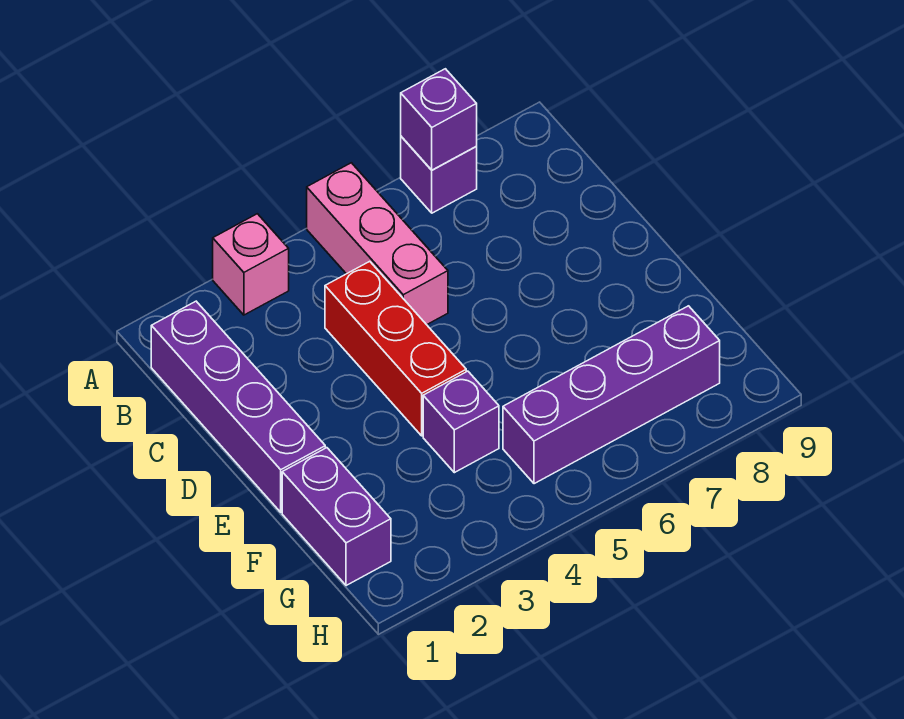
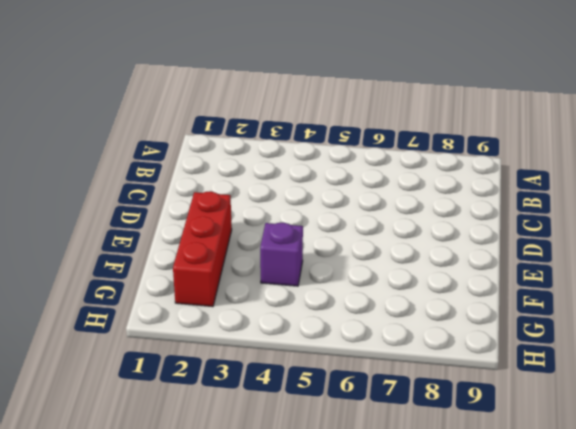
red 1x3 brick [173,191,232,307] -> red 1x3 brick moved to [325,261,466,436]
none -> pink 1x1 brick [213,214,289,315]
none -> pink 1x3 brick [307,163,448,325]

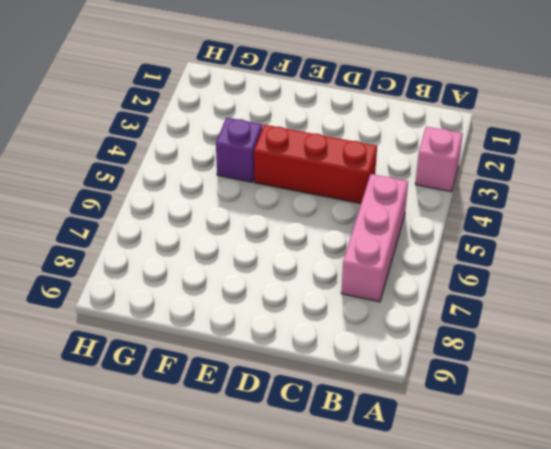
pink 1x3 brick [341,174,408,302] -> pink 1x3 brick turned to [307,163,448,325]
none -> purple 1x1 brick [401,136,477,213]
none -> purple 1x4 brick [151,301,325,512]

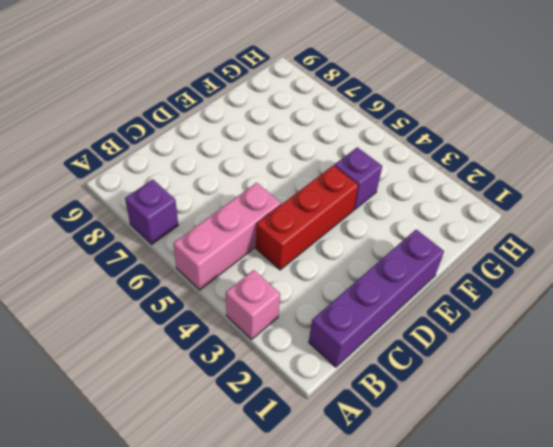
none -> purple 1x2 brick [282,448,391,586]
none -> purple 1x4 brick [503,306,720,484]

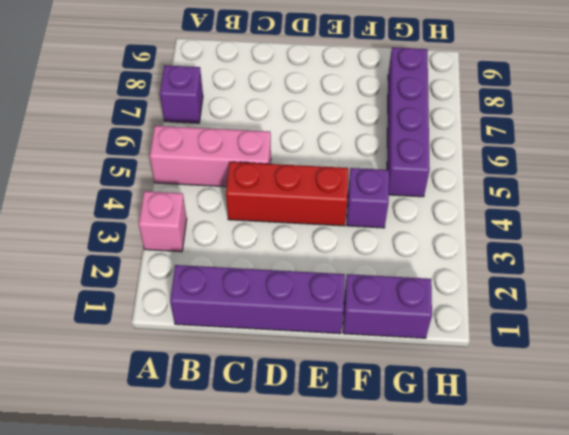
none -> purple 1x1 brick [401,69,477,170]

